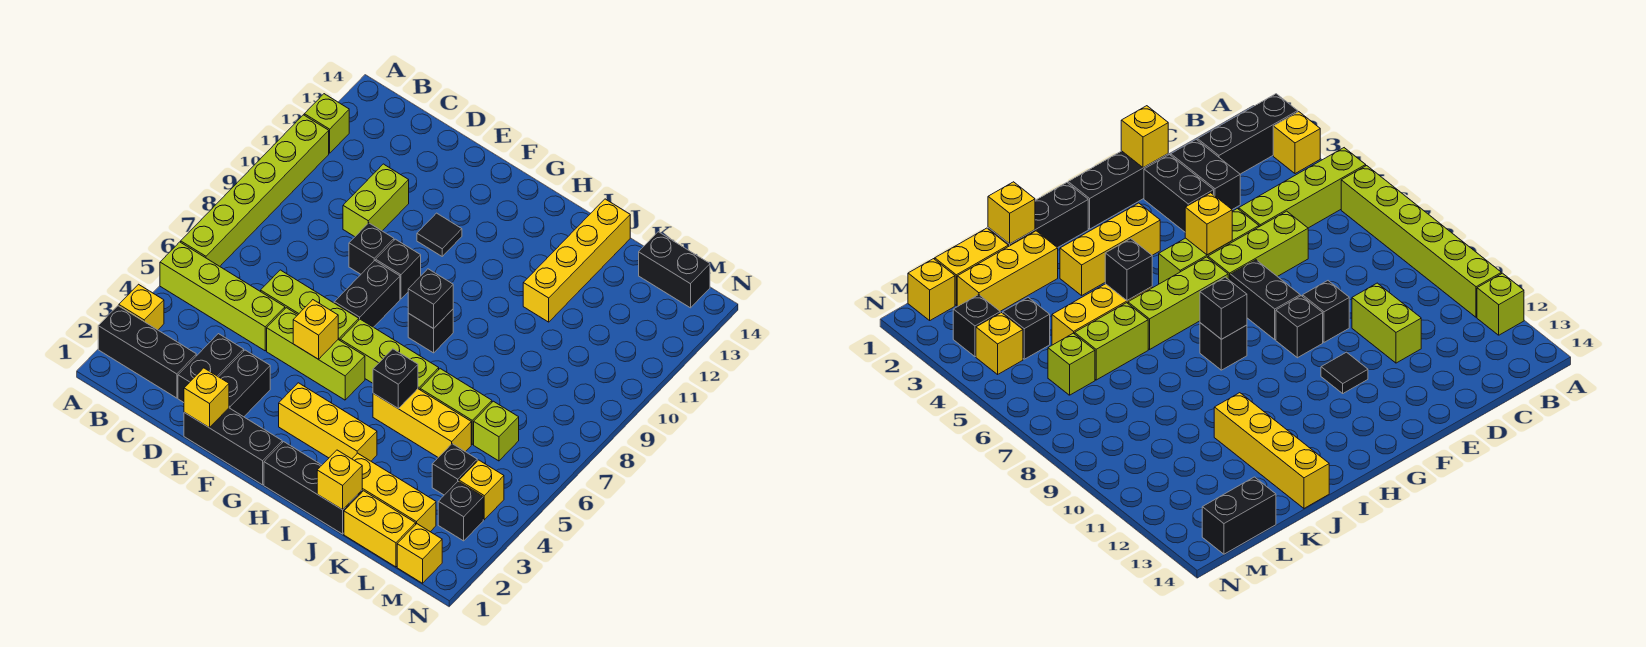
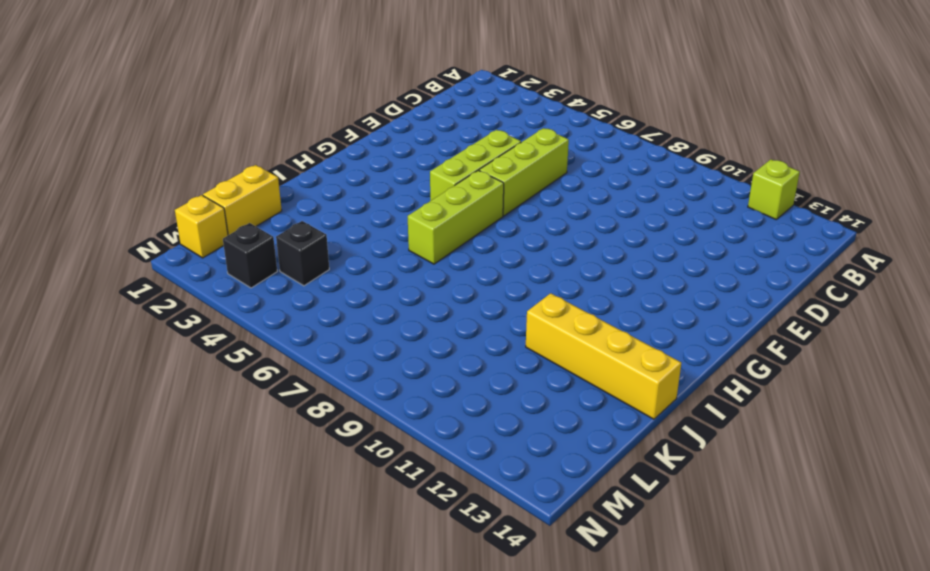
none -> black 1x3 brick [98,306,196,398]
none -> yellow 1x1 brick [119,284,164,330]
none -> lime 1x4 brick [160,242,285,351]
none -> lime 1x6 brick [181,115,329,266]

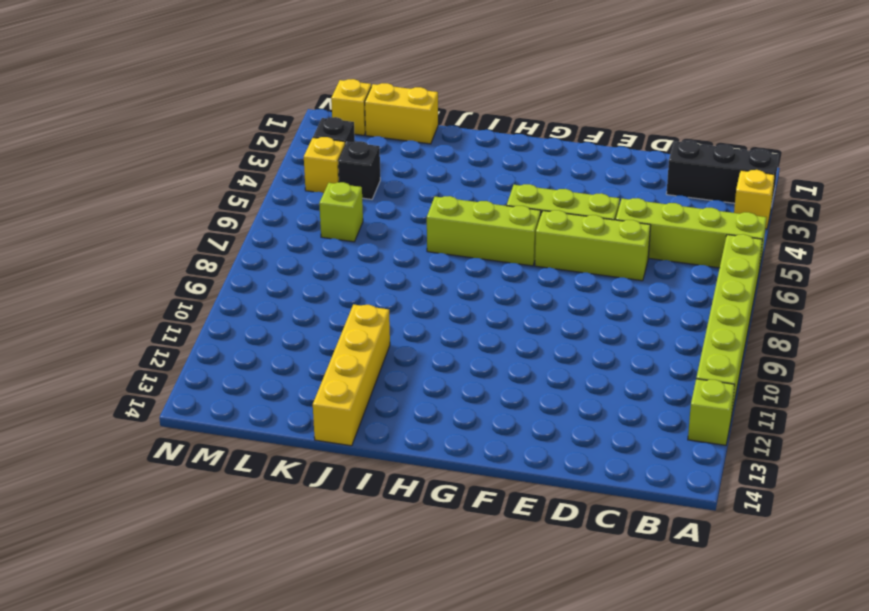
none -> black 1x2 brick [178,334,244,402]
none -> lime 1x2 brick [343,164,409,237]
none -> black 1x3 brick [184,408,282,485]
none -> black 1x2 brick [219,350,270,417]

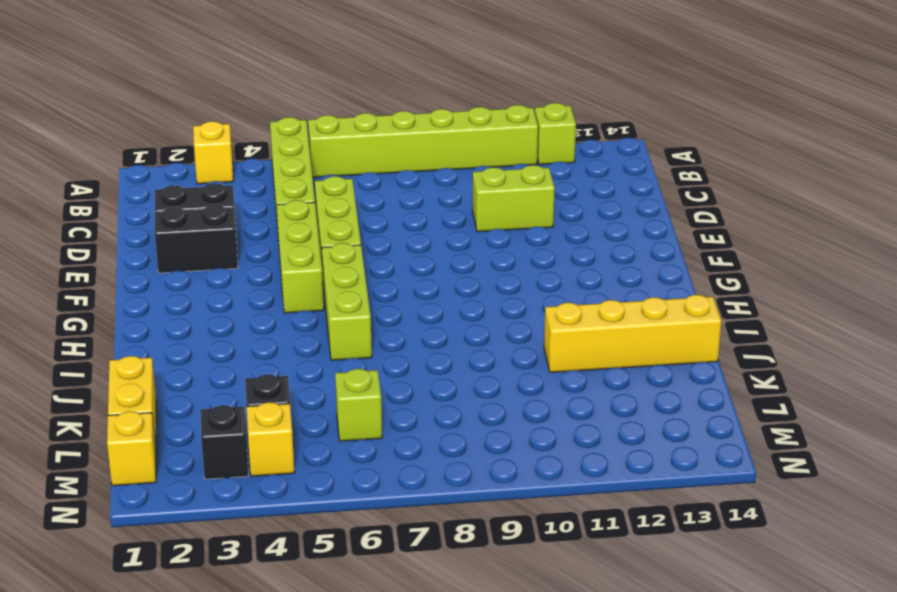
none -> black 1x3 brick [98,306,196,398]
none -> black 1x3 brick [184,408,282,485]
none -> black 1x1 brick [349,223,394,274]
none -> black 1x2 brick [334,261,400,327]

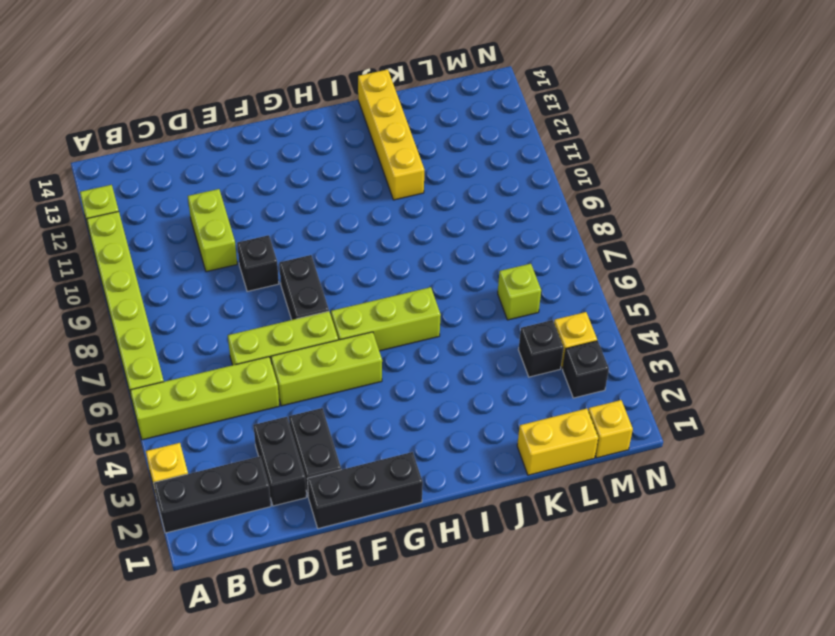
none -> black 1x1 brick [376,239,421,299]
none -> black 1x1 tile [417,213,462,256]
none -> yellow 1x3 brick [279,383,377,461]
none -> black 1x3 brick [264,442,362,534]

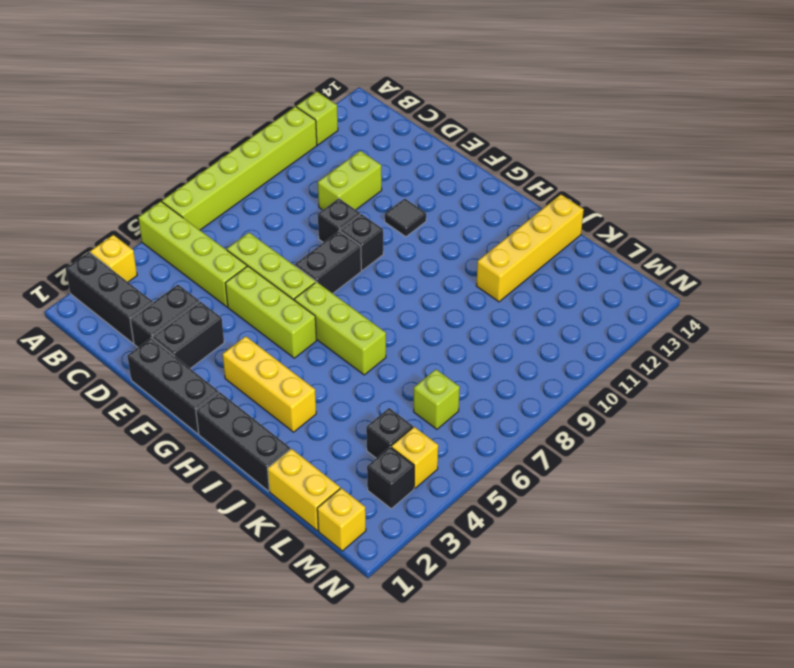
none -> black 1x1 brick [408,309,453,353]
none -> yellow 1x3 brick [373,389,471,457]
none -> yellow 1x3 brick [352,453,436,532]
none -> lime 1x2 brick [420,369,492,444]

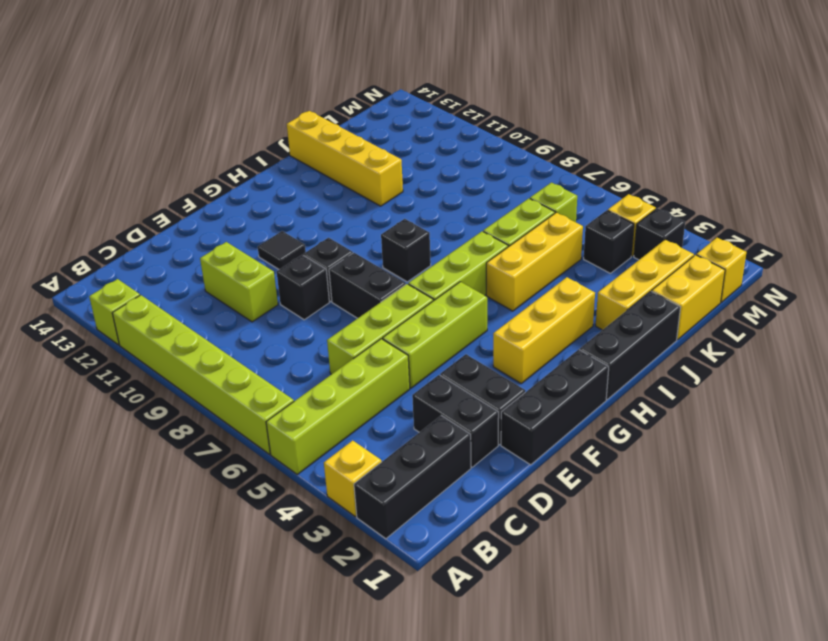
none -> black 1x2 brick [639,232,710,308]
none -> yellow 1x1 brick [184,368,229,428]
none -> yellow 1x1 brick [293,300,338,359]
none -> black 1x1 brick [408,269,453,329]

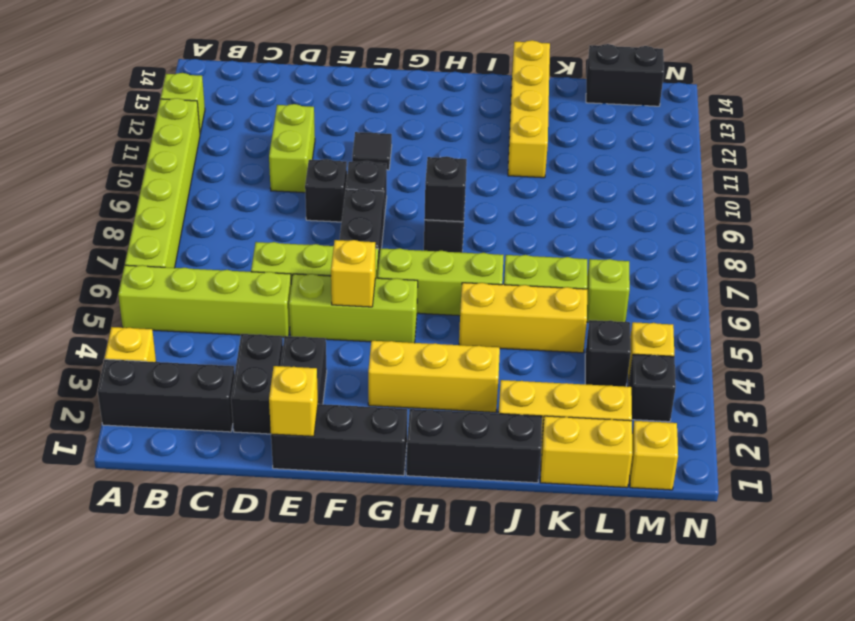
none -> black 1x1 brick [373,349,418,408]
none -> yellow 1x1 brick [317,450,362,510]

